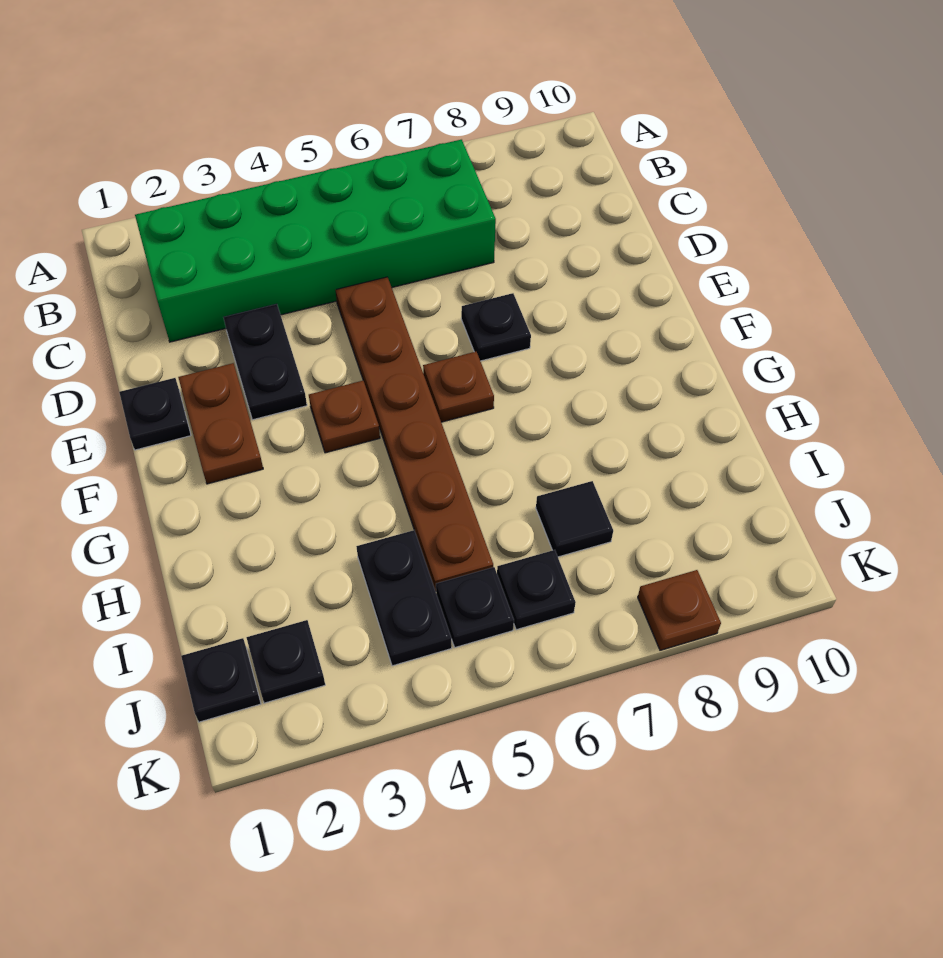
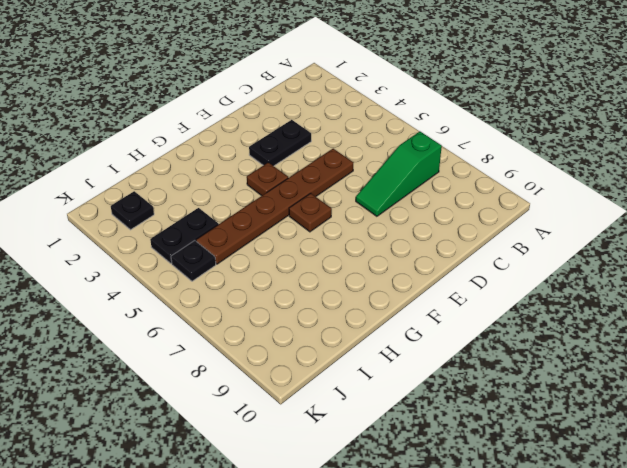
green 1x3 slope [356,131,442,216] -> green 2x6 brick [135,140,496,342]
none -> black 1x1 plate [119,378,191,450]
none -> brown 1x2 plate [178,363,263,484]
none -> black 1x1 plate [461,293,531,361]

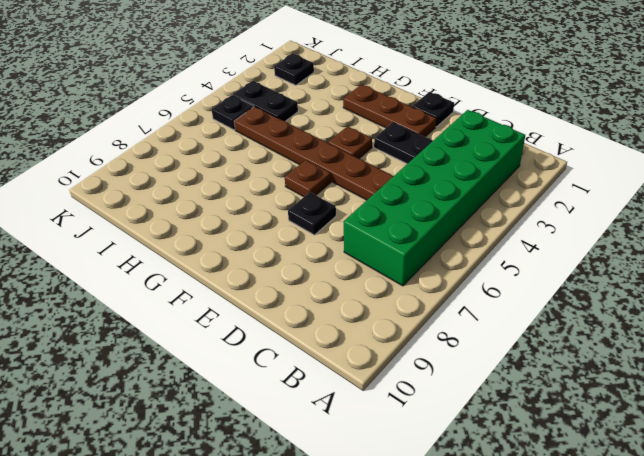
brown 1x3 plate [343,84,436,137] -> brown 1x2 plate [178,363,263,484]
none -> black 1x1 tile [536,481,613,557]
none -> black 1x1 plate [181,638,261,722]
none -> black 1x1 plate [497,550,576,630]

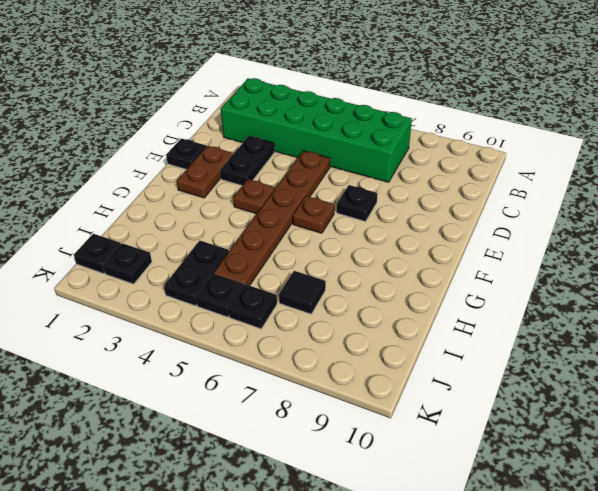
none -> brown 1x1 plate [638,570,721,650]

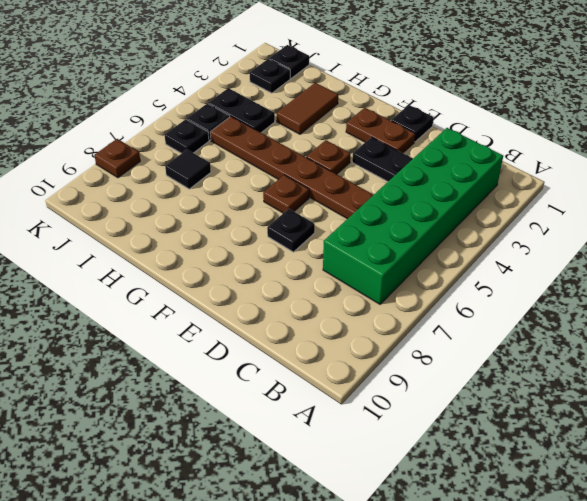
brown 1x2 tile [277,83,338,134] -> none

